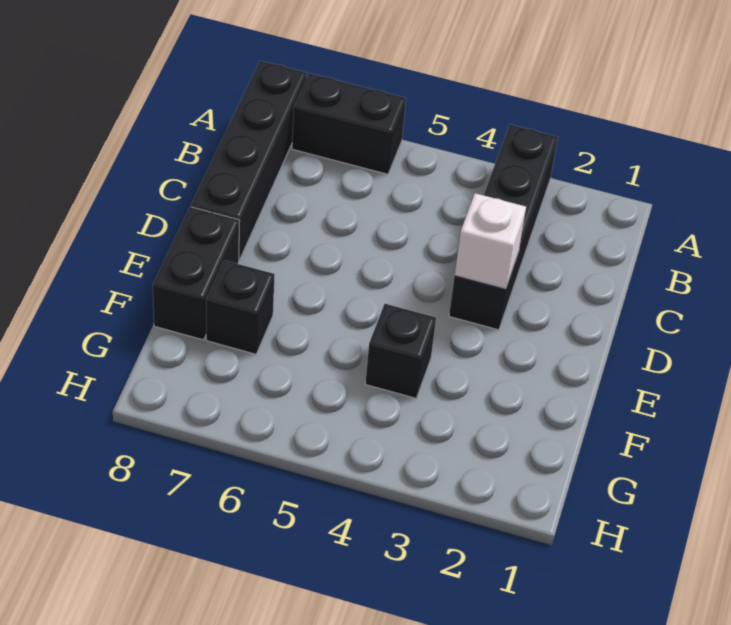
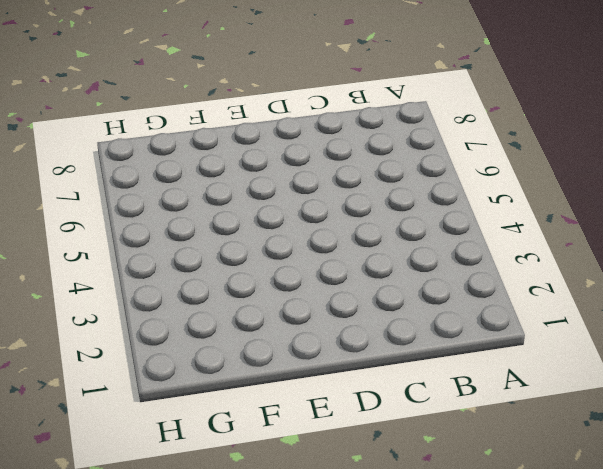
none -> black 1x4 brick [449,125,558,330]
none -> black 1x2 brick [292,73,406,174]

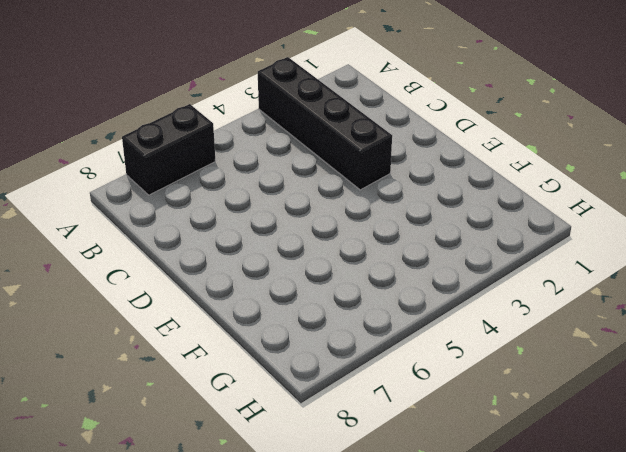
none -> black 1x4 brick [191,61,307,260]
none -> black 1x2 brick [153,207,240,340]

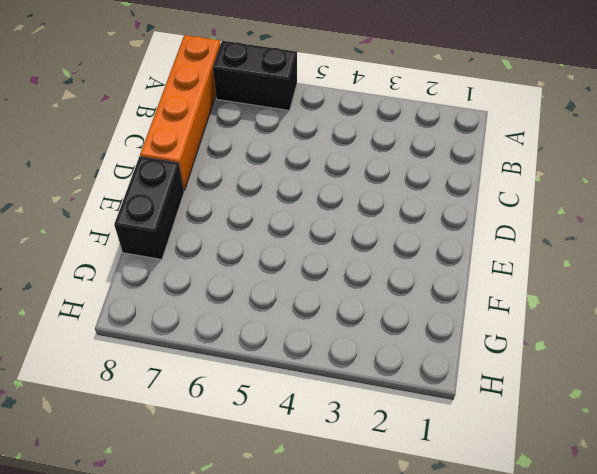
orange 1x4 brick [140,35,221,191] -> black 1x4 brick [191,61,307,260]
none -> black 1x4 brick [449,125,558,330]
none -> black 1x1 brick [365,304,436,398]

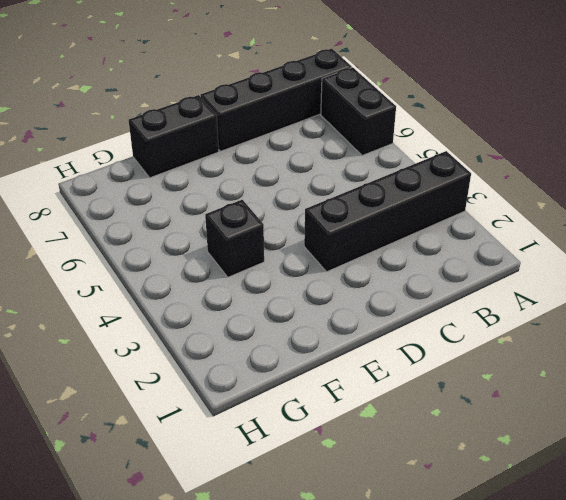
none -> black 1x1 brick [206,260,275,354]
none -> white 1x1 brick [455,193,526,288]

